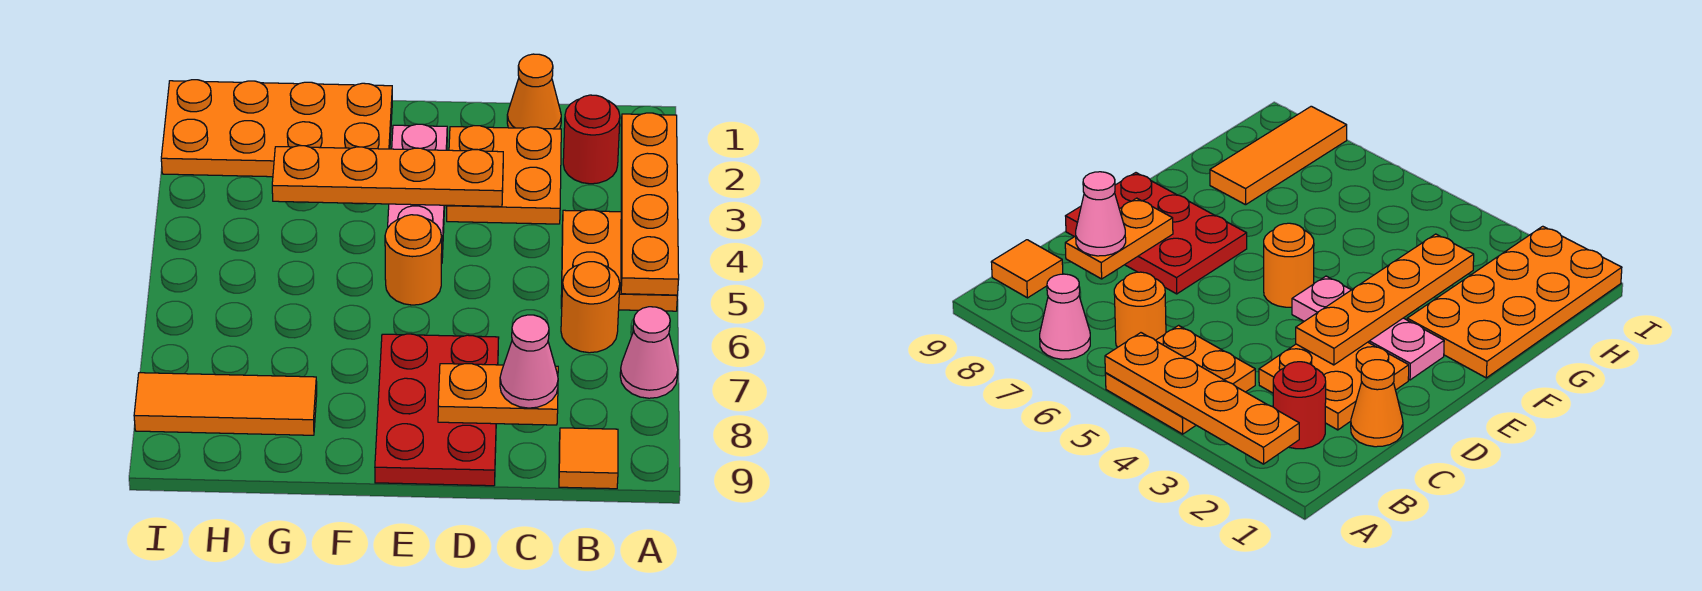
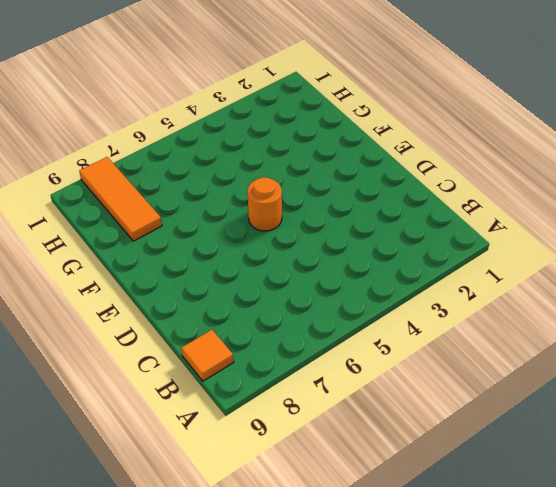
none -> orange 2x2 plate [561,210,678,311]
none -> pink 1x1 cone [620,307,678,398]
none -> red 1x1 round brick [563,95,620,184]

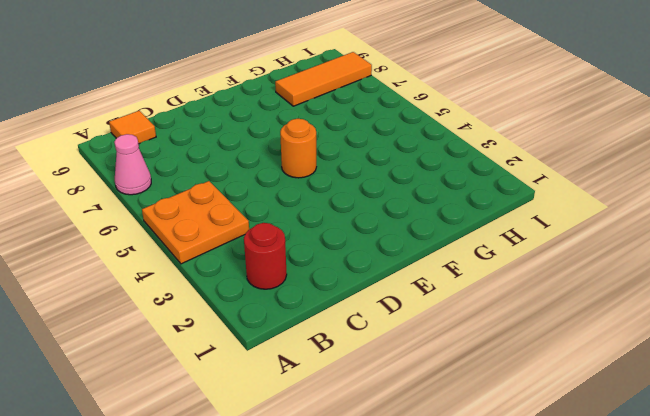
none -> orange 1x1 round brick [561,262,620,353]
none -> orange 1x1 cone [507,54,561,129]
none -> orange 2x2 plate [447,126,561,224]

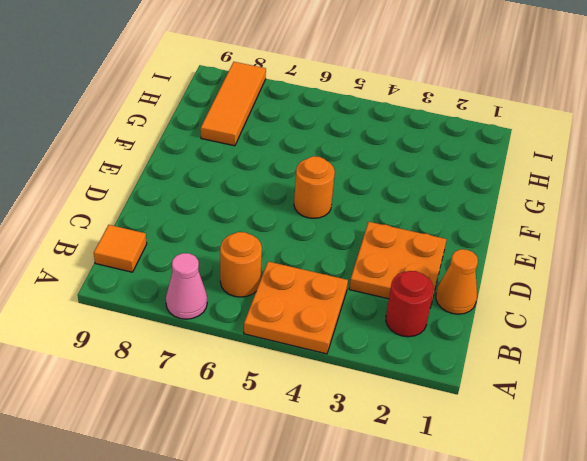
none -> red 2x3 plate [375,334,499,486]
none -> pink 1x3 plate [388,124,447,263]
none -> orange 2x4 plate [161,80,392,177]

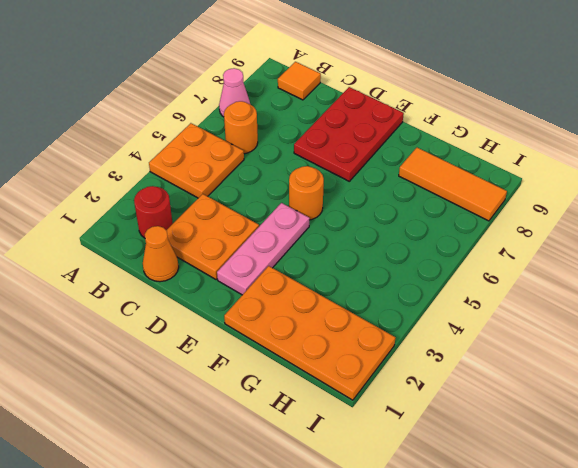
none -> orange 1x4 plate [621,113,679,295]
none -> orange 1x2 plate [438,364,558,425]
none -> orange 1x4 plate [272,146,503,207]

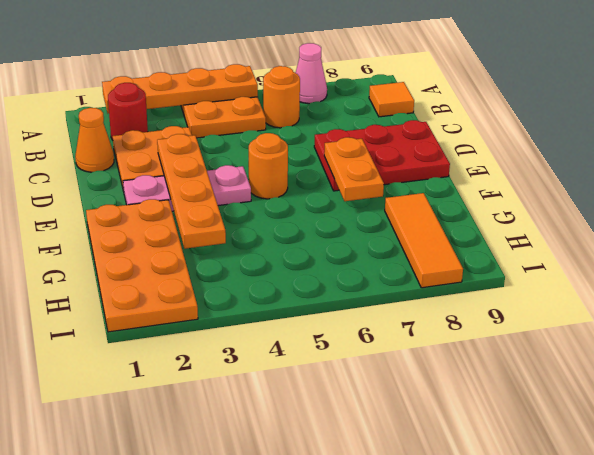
orange 1x2 plate [324,137,384,201] -> orange 1x2 plate moved to [438,364,558,425]
none -> pink 1x1 cone [500,315,558,408]

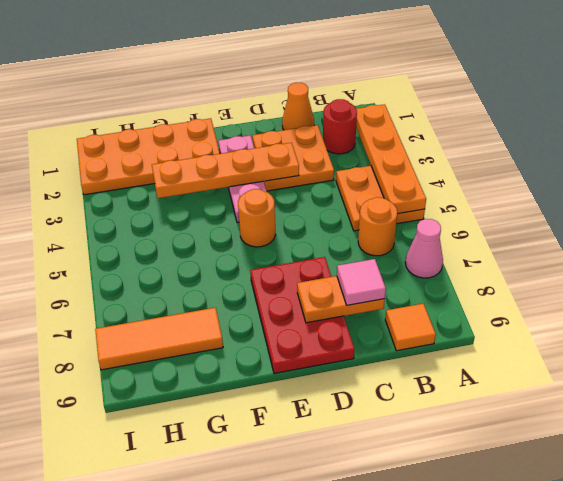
pink 1x1 tile [337,259,386,305] -> pink 1x1 cone [500,315,558,408]

